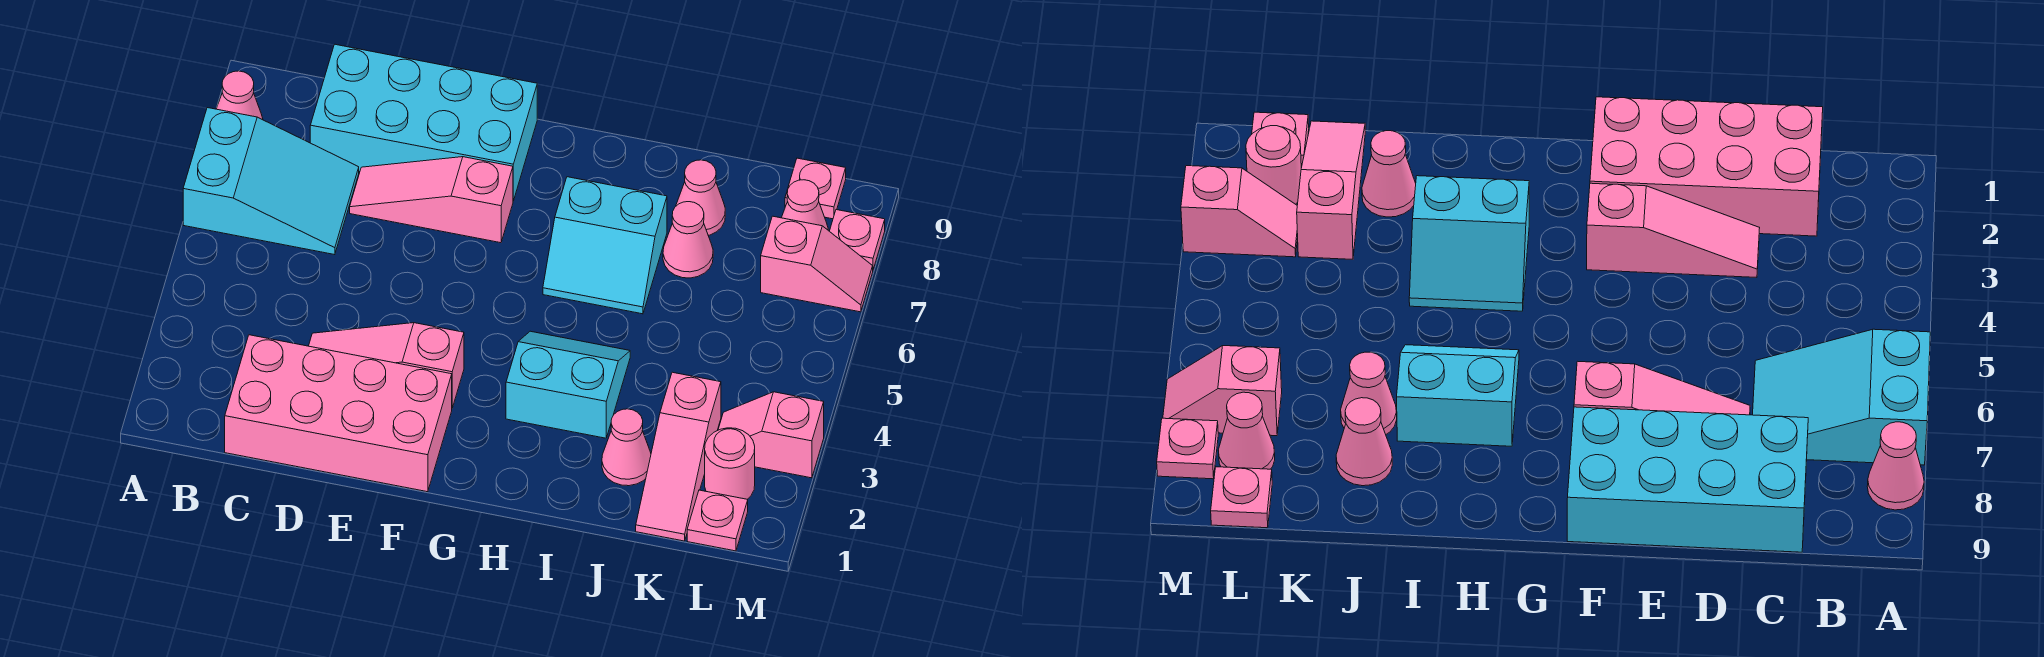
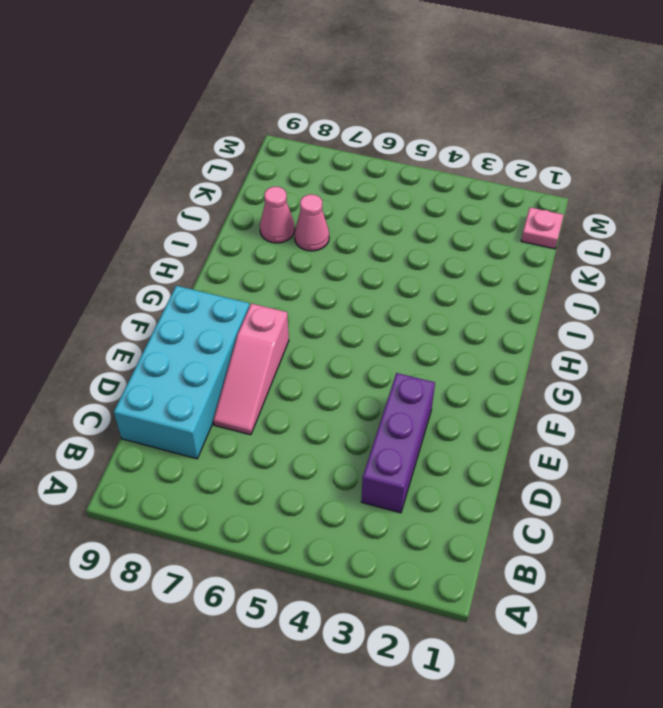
purple 1x3 brick [361,373,435,513] -> pink 1x3 slope [309,323,464,408]
none -> cyan 2x3 slope [183,108,359,255]
none -> pink 1x1 cone [216,71,263,120]
none -> pink 2x4 brick [225,335,452,492]

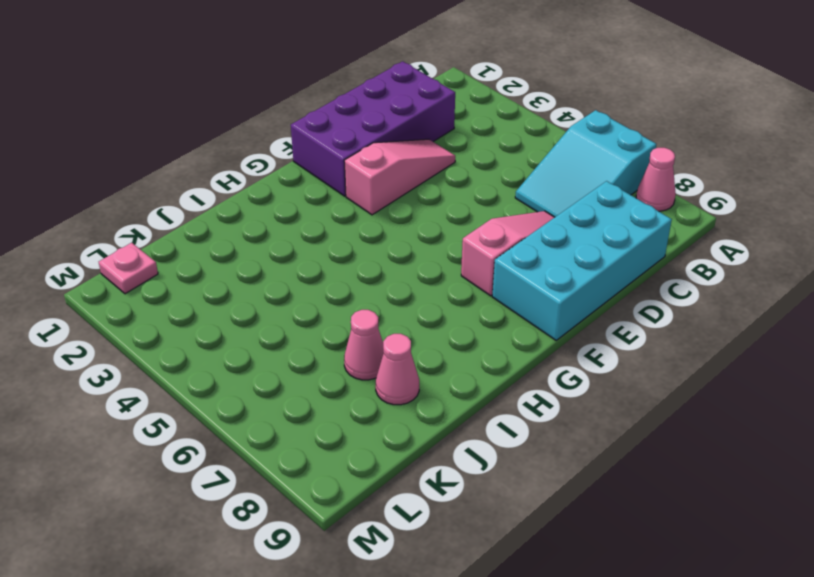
purple 2x4 brick [291,61,455,196] -> pink 2x4 brick [225,335,452,492]
none -> cyan 2x2 slope [506,331,630,438]
none -> cyan 2x2 slope [543,177,667,314]
none -> pink 1x1 cone [602,409,651,486]

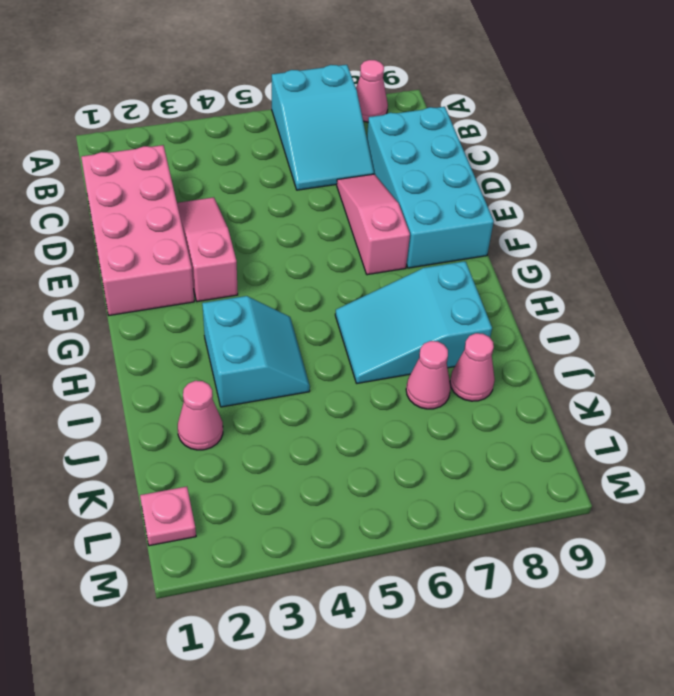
cyan 2x3 slope [335,261,492,383] -> cyan 2x2 slope [543,177,667,314]
none -> pink 1x3 slope [636,372,721,541]
none -> pink 1x1 round brick [705,428,755,499]
none -> pink 1x2 slope [718,392,824,478]

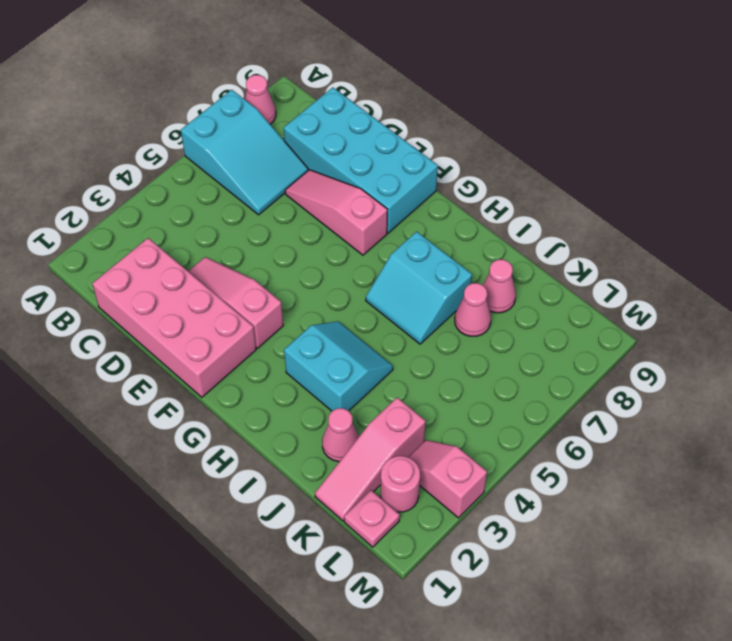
none -> pink 1x2 slope [761,216,873,312]
none -> pink 1x1 cone [782,180,828,230]
none -> pink 1x1 plate [785,158,846,219]

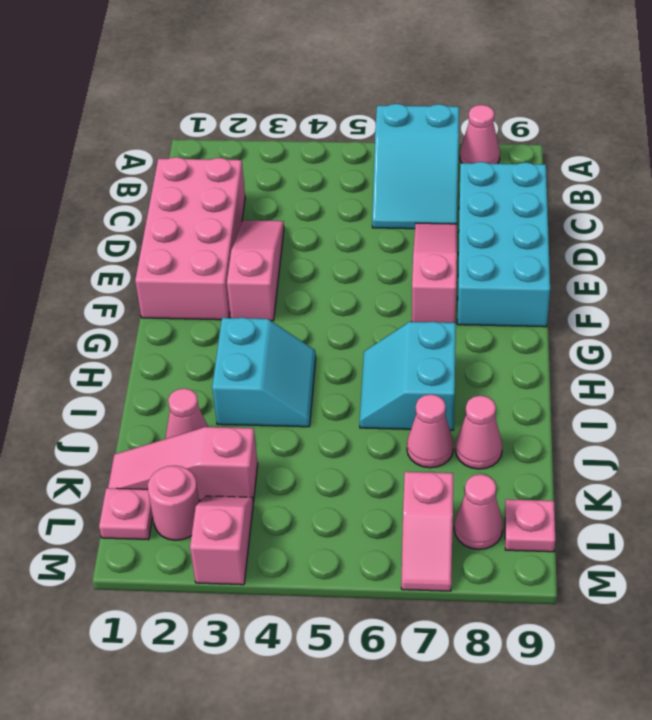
none -> pink 1x1 plate [830,210,885,269]

